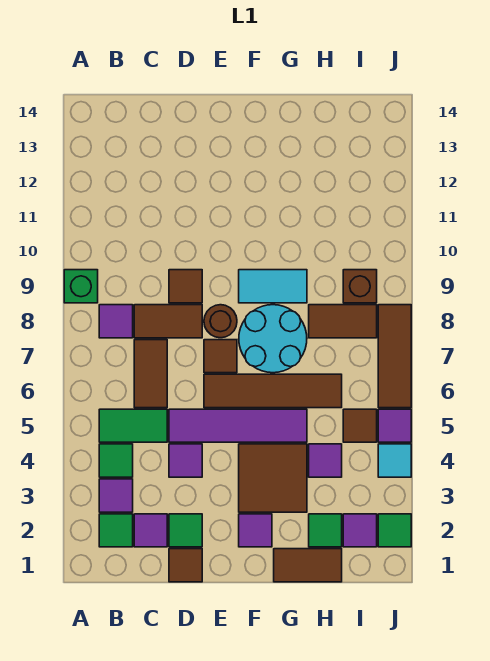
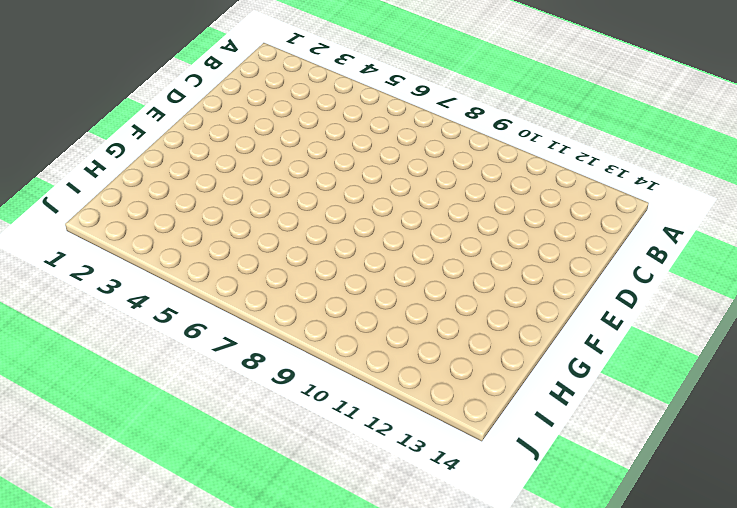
none -> green 1x1 brick [64,270,98,303]
none -> green 1x1 tile [99,514,133,547]
none -> purple 1x1 tile [99,479,133,512]
none -> green 1x1 tile [99,444,133,477]

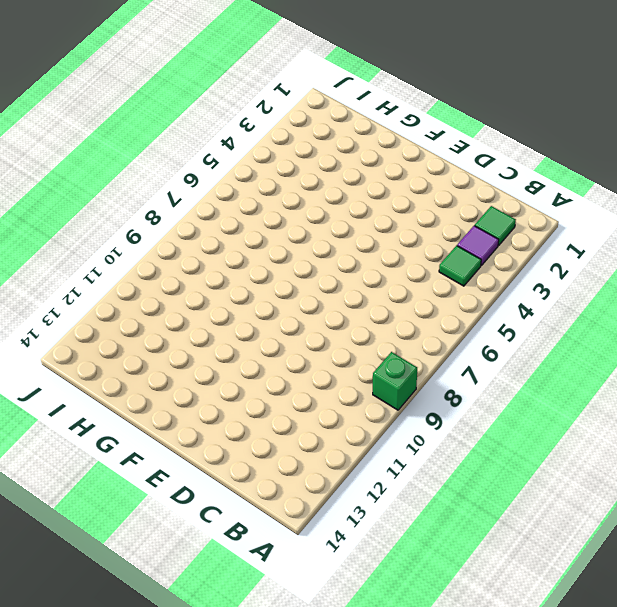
none -> green 1x2 tile [99,409,167,442]
none -> purple 1x1 tile [99,305,133,338]
none -> purple 1x1 tile [134,514,167,547]
none -> brown 1x2 tile [134,340,167,408]

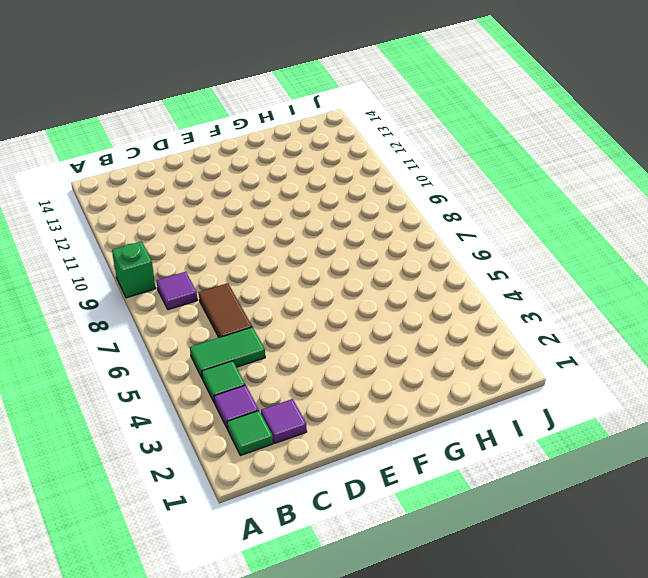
none -> brown 1x2 tile [134,305,202,338]
none -> brown 1x1 tile [169,549,202,582]
none -> green 1x1 tile [169,514,202,547]
none -> purple 1x1 tile [169,444,202,477]

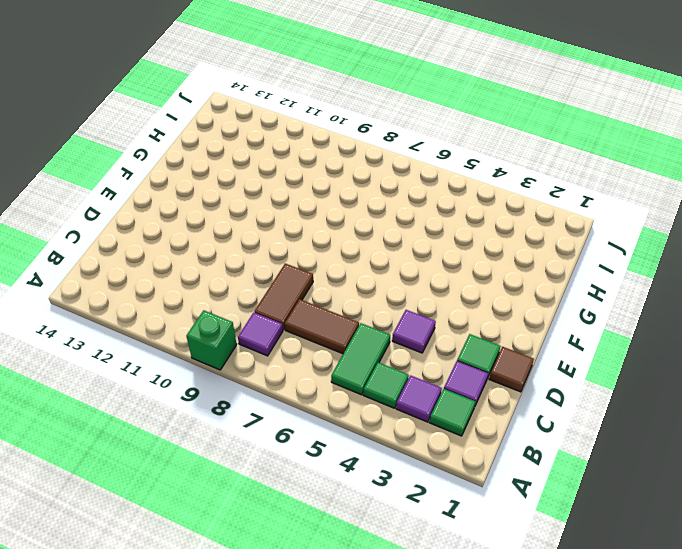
none -> purple 1x4 tile [169,409,307,442]
none -> brown 1x1 tile [169,270,202,303]
none -> brown 1x4 tile [204,374,342,408]
none -> brown 1x1 tile [204,340,237,373]

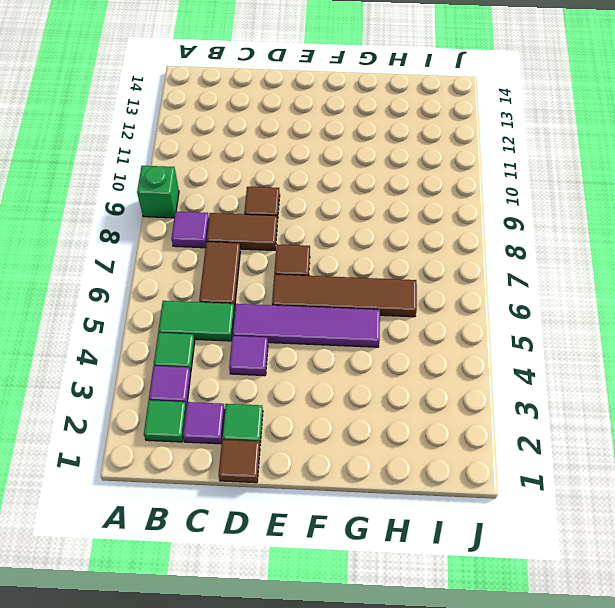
none -> brown 1x1 round brick [204,305,237,338]
none -> purple 1x1 tile [239,514,272,547]
none -> brown 2x2 tile [239,444,307,512]
none -> cyan 2x2 round brick [239,305,307,373]

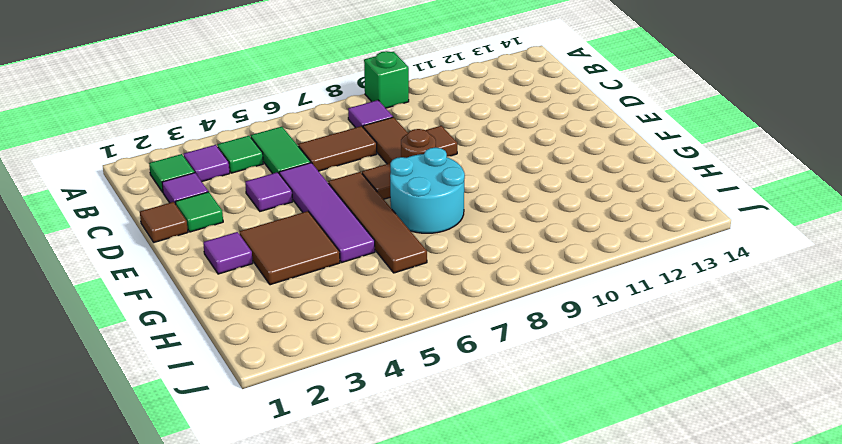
none -> cyan 1x2 tile [239,270,307,303]
none -> brown 1x2 tile [274,549,342,582]
none -> green 1x1 tile [309,514,342,547]
none -> purple 1x1 tile [309,444,342,477]

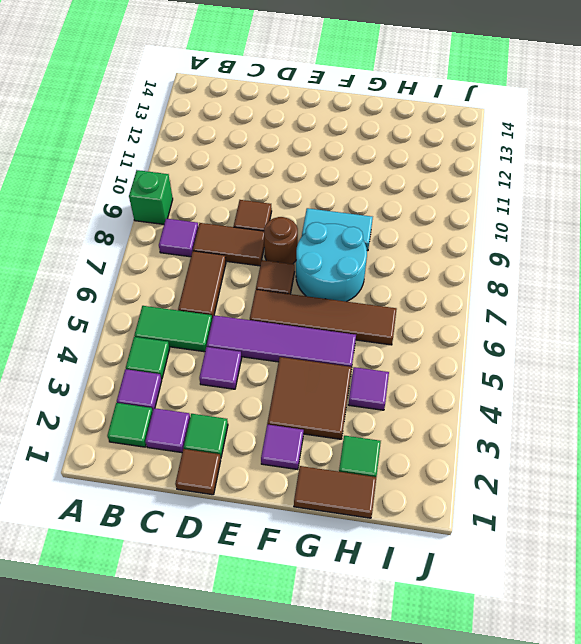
none -> brown 1x2 tile [309,305,377,338]
none -> purple 1x1 tile [343,514,377,547]
none -> brown 1x1 tile [343,409,377,442]
none -> brown 1x1 brick [343,270,377,303]

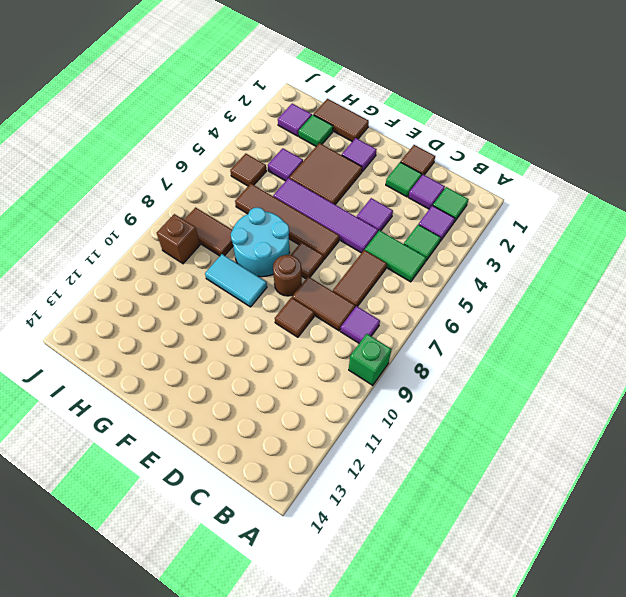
none -> green 1x1 tile [378,514,411,547]
none -> cyan 1x1 tile [378,444,411,477]
none -> purple 1x1 tile [378,409,411,442]
none -> brown 1x3 tile [378,305,411,408]

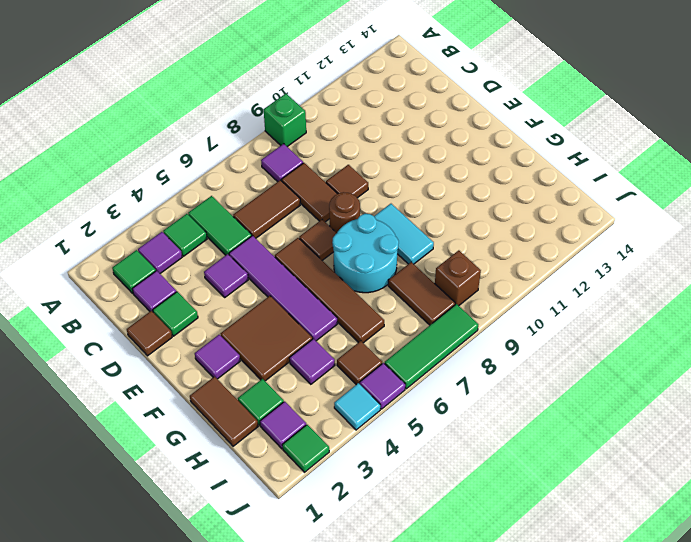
green 1x3 tile [385,304,478,389] -> brown 1x3 tile [378,305,411,408]

